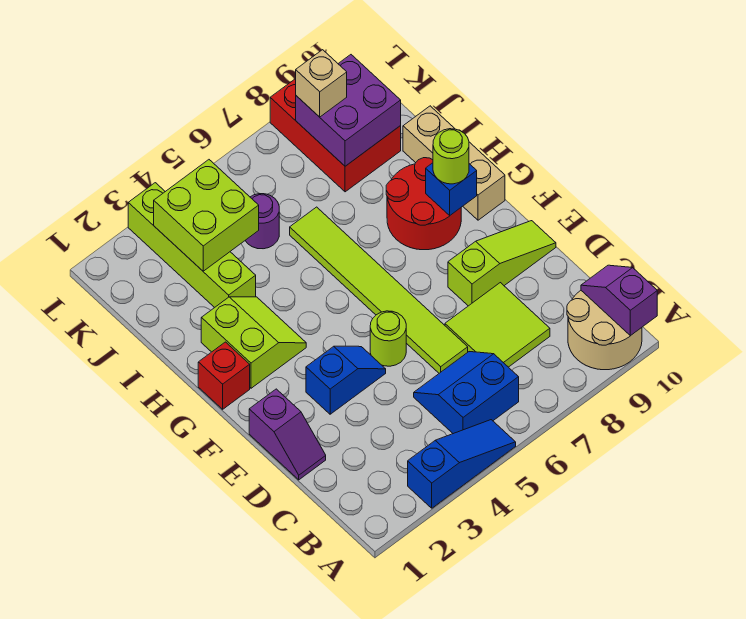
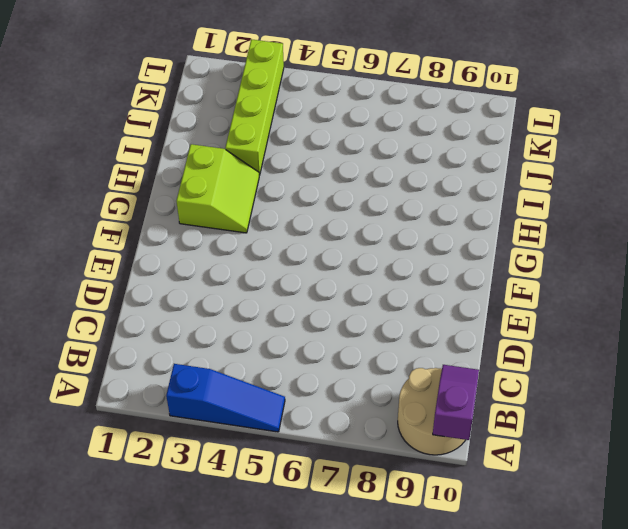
none -> blue 2x2 slope [414,352,519,434]
none -> lime 2x2 tile [445,283,550,367]
none -> purple 1x2 slope [249,389,326,480]

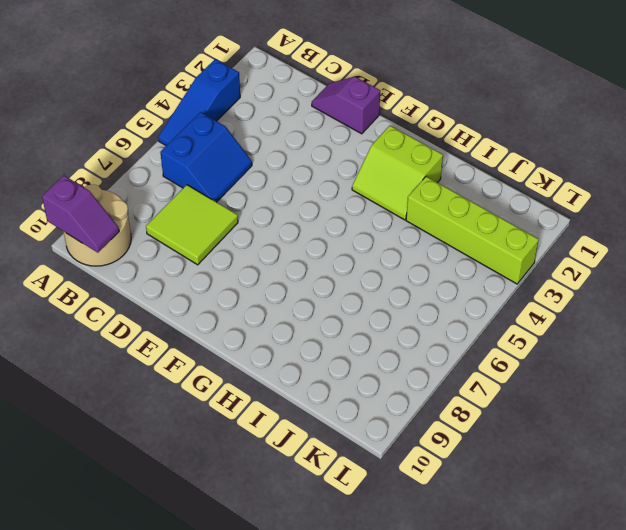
none -> lime 1x6 tile [290,207,468,373]
none -> blue 1x2 slope [306,346,386,414]
none -> lime 1x1 round brick [370,311,406,366]

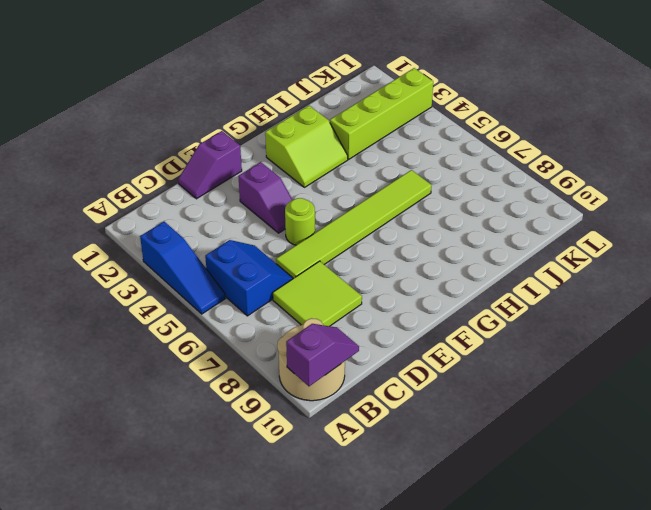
purple 1x2 slope [238,162,292,233] -> blue 1x2 slope [306,346,386,414]
none -> lime 1x3 slope [448,221,556,306]
none -> red 1x1 brick [198,342,250,409]
none -> red 2x2 round brick [386,158,461,250]

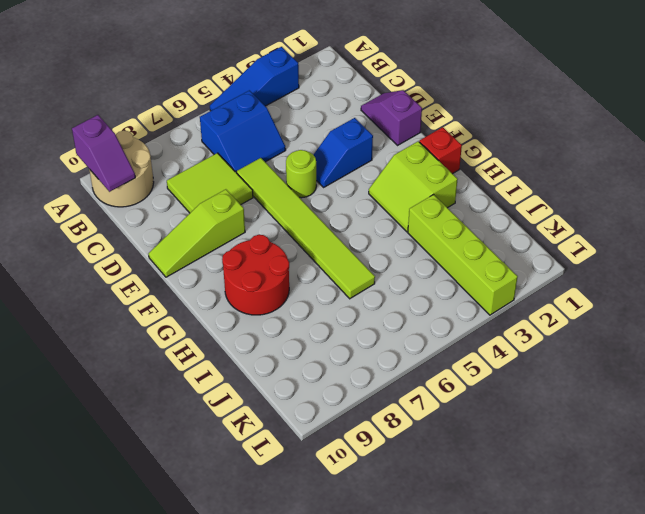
none -> tan 1x3 brick [403,106,505,220]
none -> purple 1x1 round brick [245,194,279,249]
none -> red 2x3 brick [270,79,401,192]

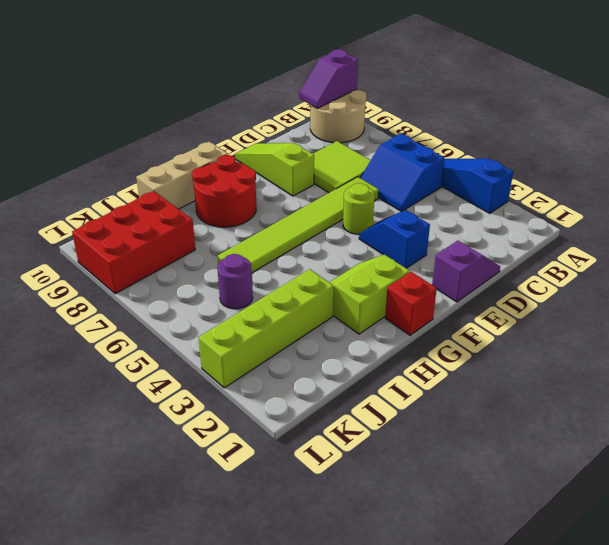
none -> blue 1x1 brick [426,163,477,215]
none -> lime 2x2 brick [154,160,259,271]
none -> purple 2x2 brick [296,55,401,166]

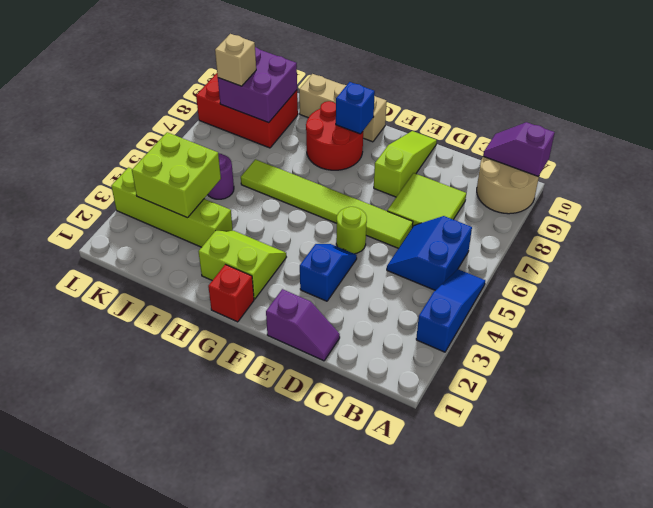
none -> lime 1x1 round brick [433,129,469,184]

